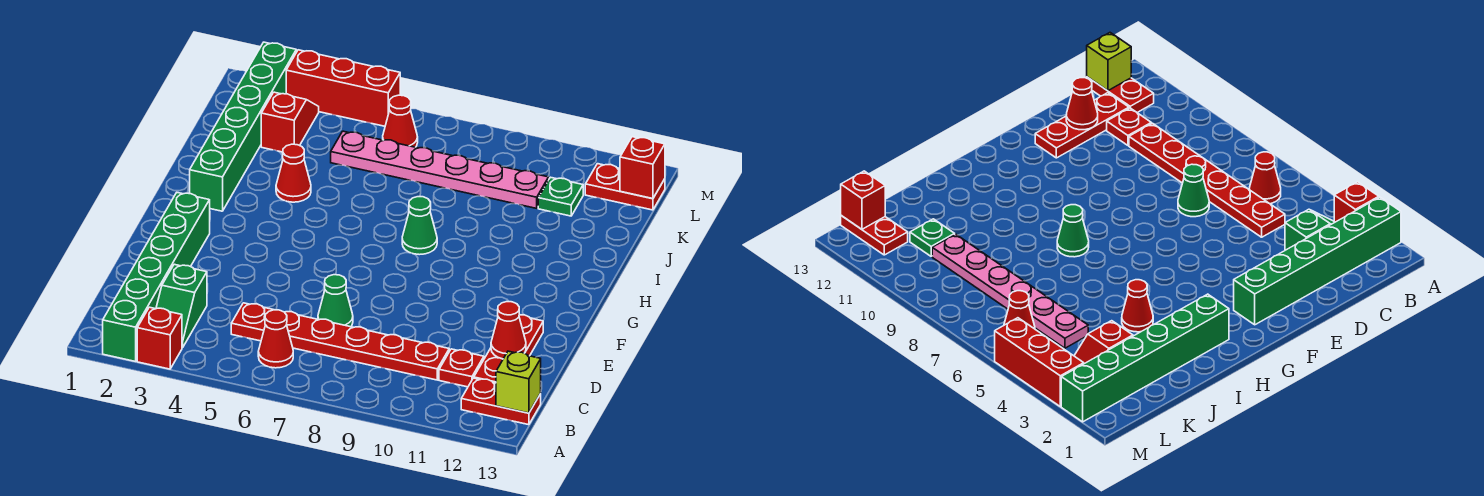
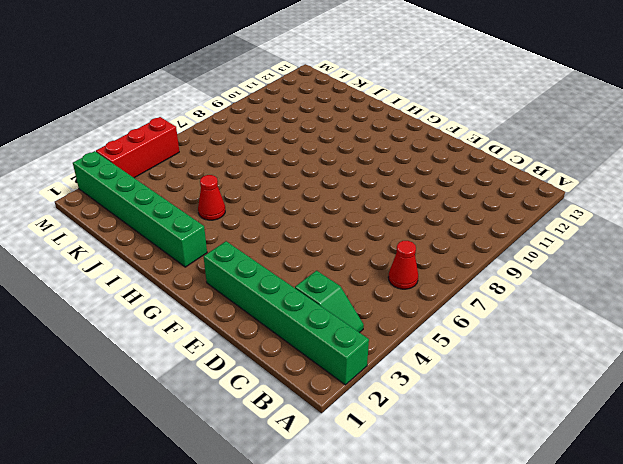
none -> red 1x1 brick [137,307,182,369]
none -> red 1x2 plate [461,378,541,425]
none -> red 1x6 plate [231,303,449,380]

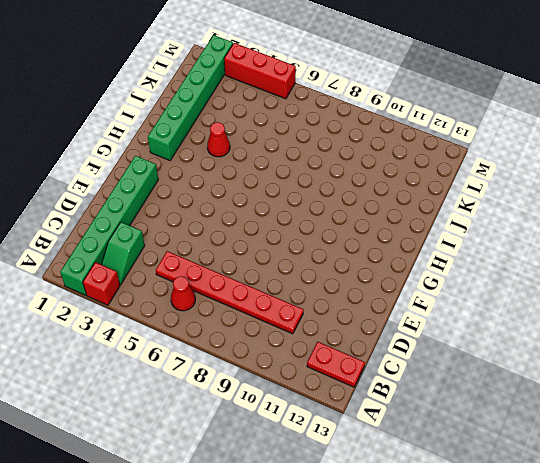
none -> red 1x1 plate [439,349,484,387]
none -> red 1x3 plate [474,315,543,383]
none -> green 1x1 cone [318,275,353,327]

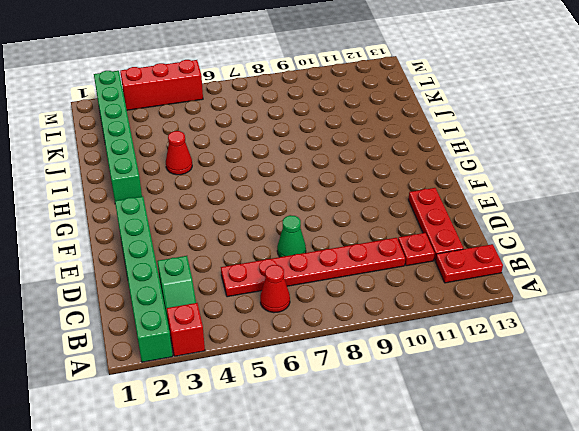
none -> green 1x1 cone [402,197,437,255]
none -> red 1x2 slope [261,92,319,152]
none -> pink 1x6 plate [331,131,549,208]

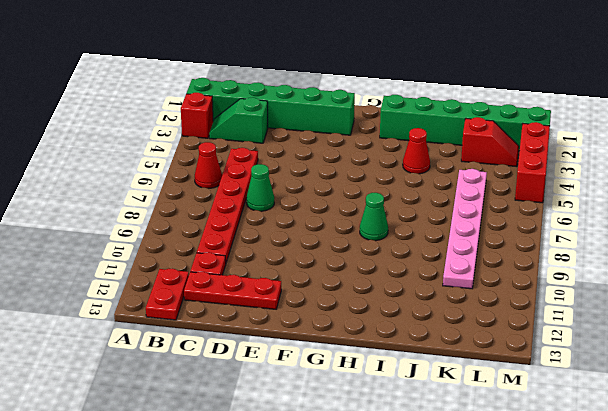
none -> green 1x1 plate [538,177,583,216]
none -> red 1x1 cone [383,95,418,147]
none -> red 1x2 plate [585,164,665,210]

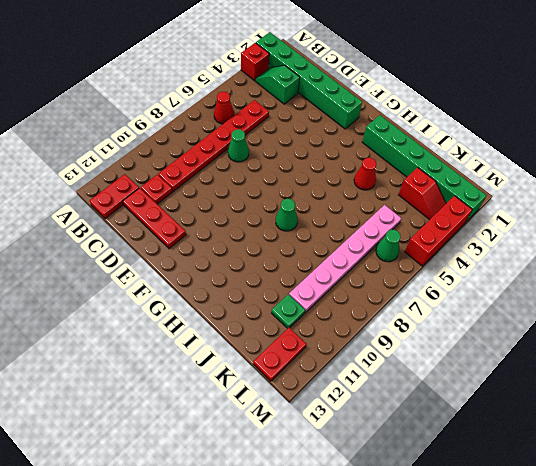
green 1x1 cone [376,230,401,262] -> red 1x1 cone [383,95,418,147]
none -> lime 1x1 brick [496,351,541,413]
none -> red 1x1 cone [491,302,526,359]
none -> red 1x1 brick [620,137,665,199]

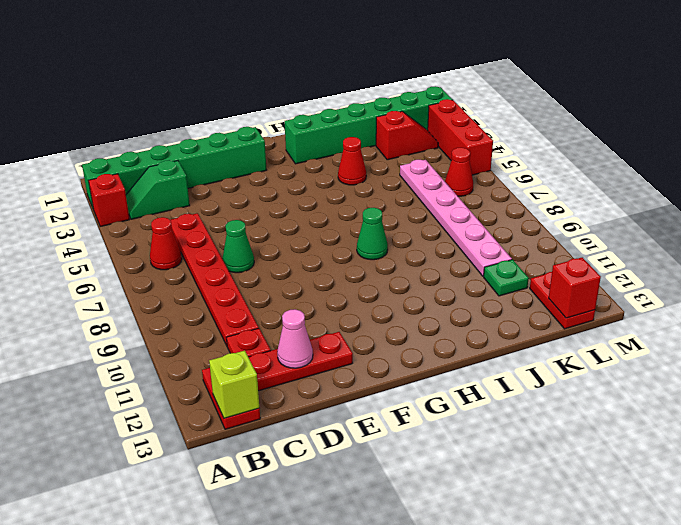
pink 1x1 cone [277,309,313,368] -> red 1x1 cone [491,302,526,359]

